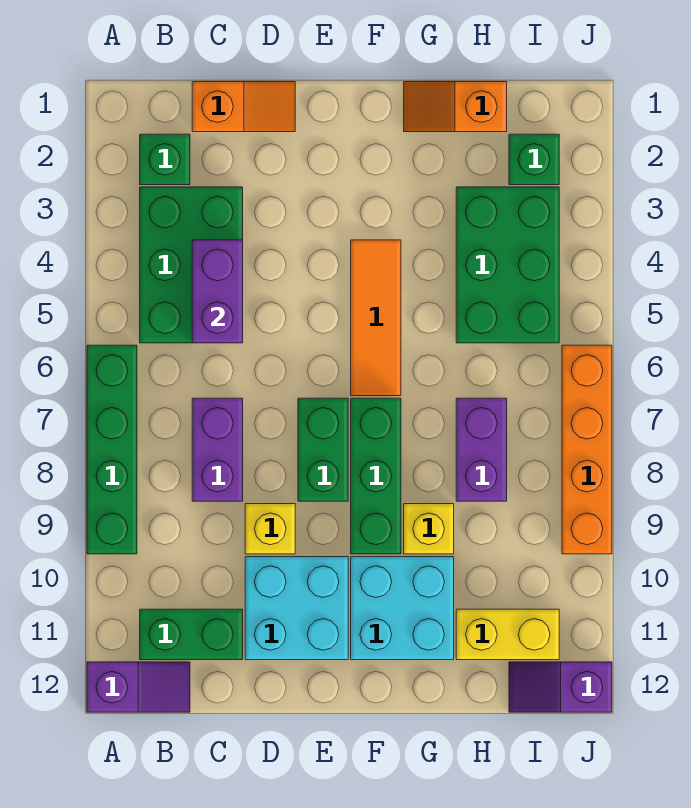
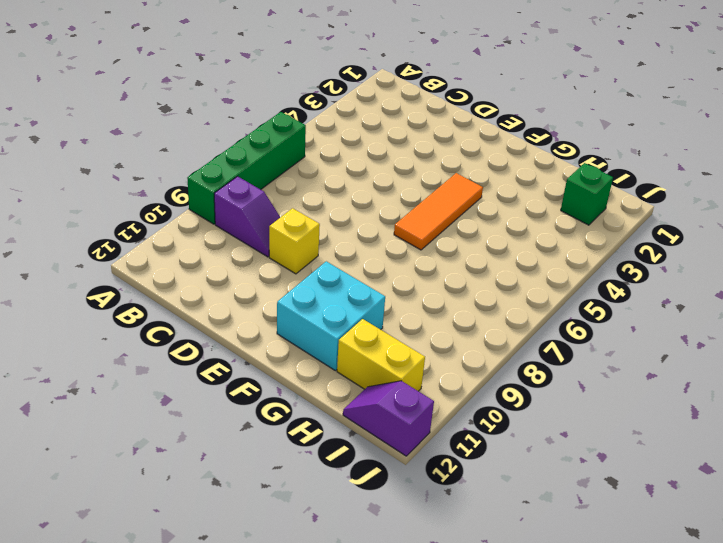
purple 1x2 slope [214,176,280,257] -> purple 1x2 slope moved to [87,662,190,712]
none -> green 1x1 brick [140,134,190,185]
none -> green 2x3 brick [140,187,243,343]
none -> green 1x2 brick [140,609,243,660]

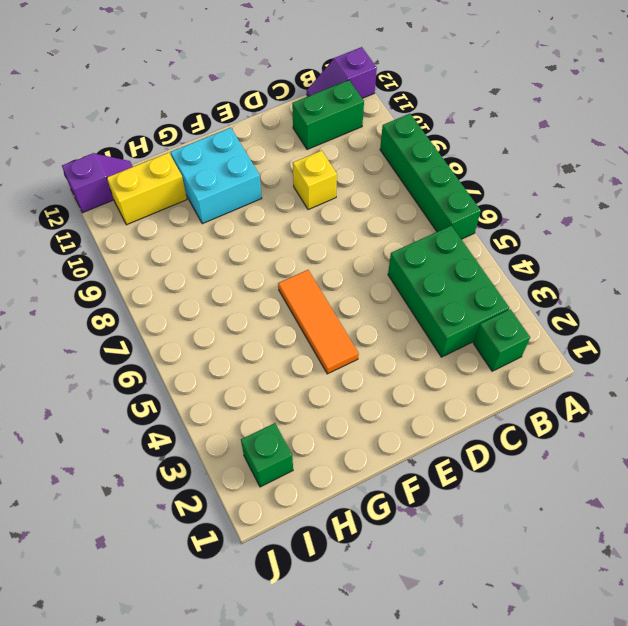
none -> orange 1x2 slope [192,82,295,132]
none -> purple 1x2 brick [192,398,243,501]
none -> cyan 2x2 brick [245,557,348,660]

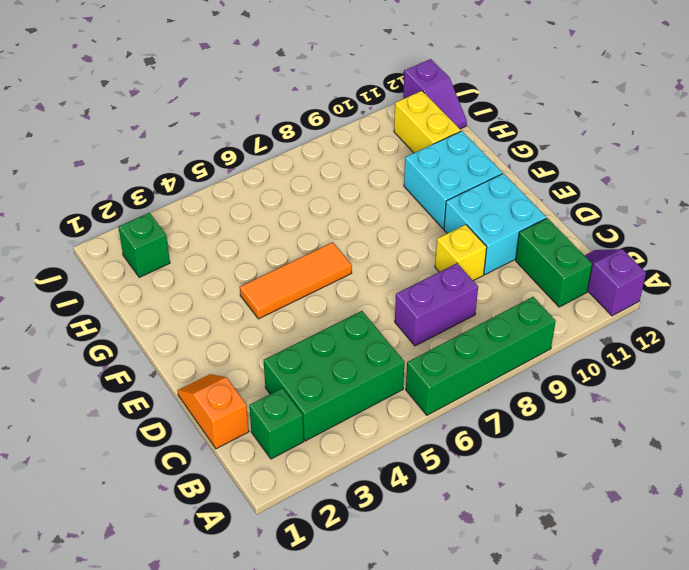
none -> green 1x2 brick [298,398,348,501]
none -> green 1x3 brick [351,398,401,554]
none -> orange 1x2 slope [404,82,507,132]

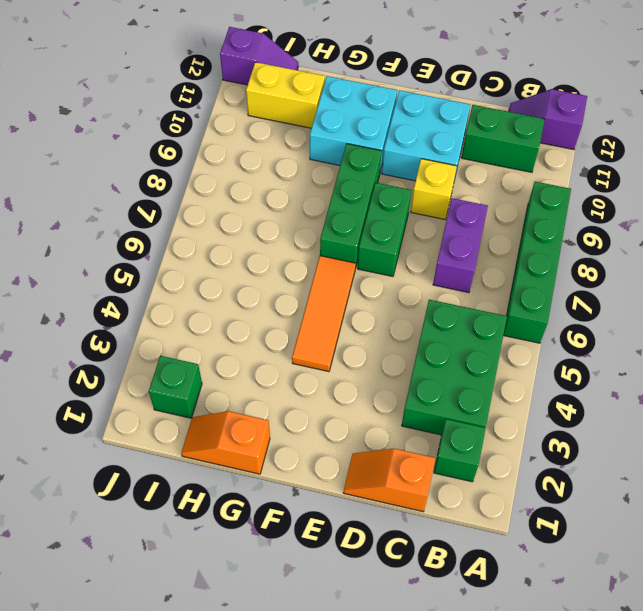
orange 1x2 slope [181,411,270,474] -> orange 1x2 slope turned to [404,82,507,132]
none -> yellow 1x1 brick [404,504,454,554]
none -> green 2x3 brick [456,187,559,343]
none -> purple 1x2 brick [456,398,507,501]

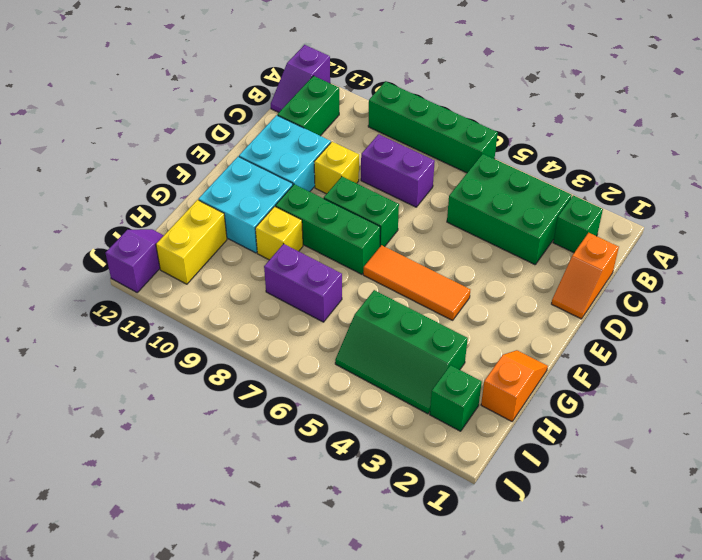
green 2x3 slope [335,290,468,414] -> green 2x3 brick [456,187,559,343]
none -> orange 1x4 brick [562,345,612,554]
none -> purple 1x2 brick [192,240,243,343]

